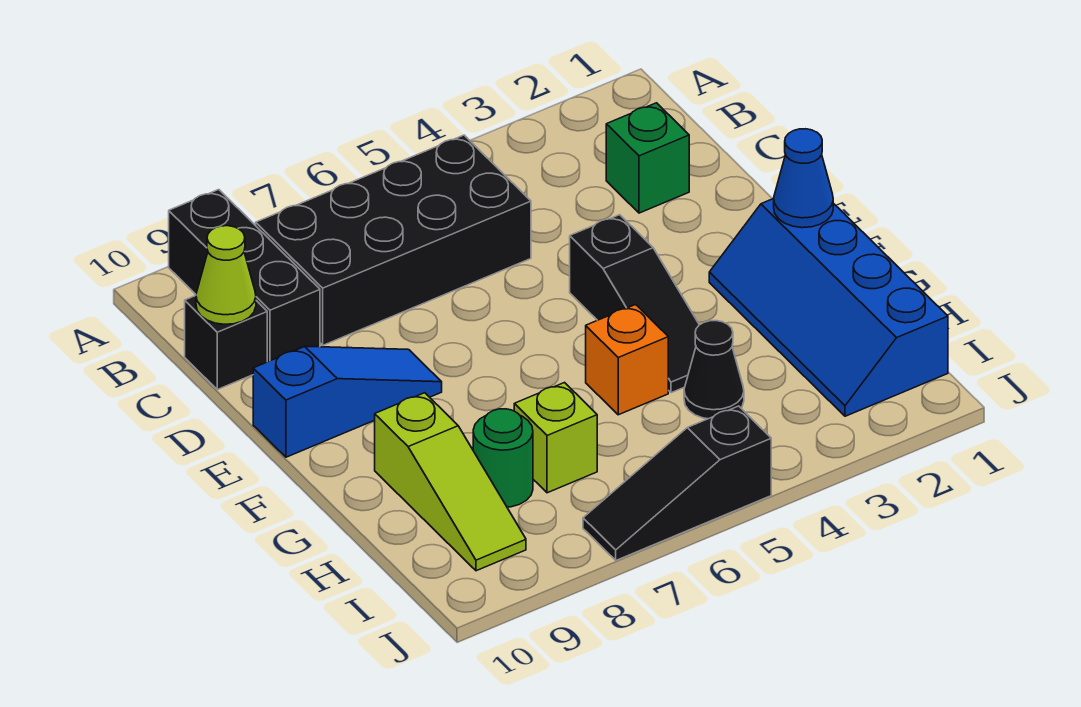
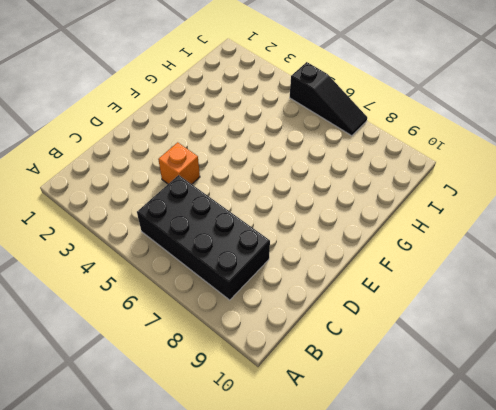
orange 1x1 brick [158,142,200,184] -> orange 1x1 brick moved to [586,305,668,415]
none -> black 1x3 brick [169,190,320,362]
none -> green 1x1 brick [606,103,689,213]
none -> black 1x1 brick [185,296,267,389]

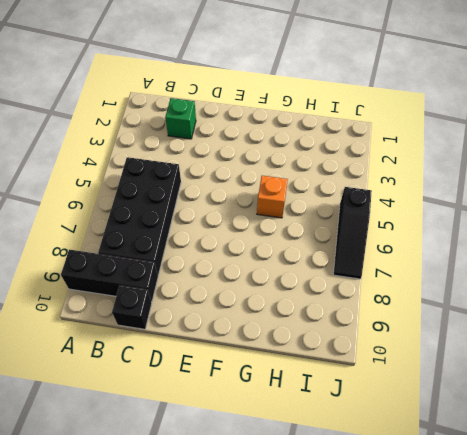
none -> black 1x3 slope [570,215,699,393]
none -> blue 1x3 slope [253,346,442,457]
none -> blue 2x4 slope [709,199,948,416]

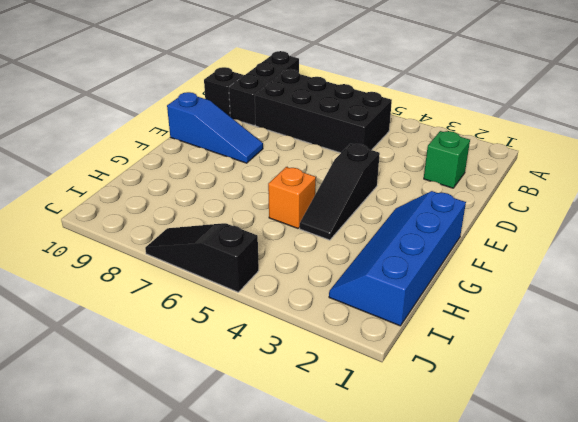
none -> lime 1x3 slope [375,393,526,571]
none -> black 1x1 cone [684,321,744,419]
none -> lime 1x1 brick [514,383,597,493]

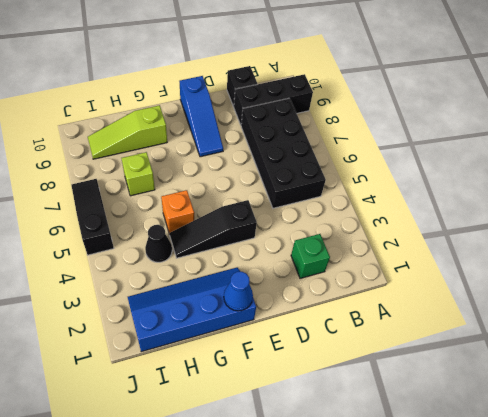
none -> green 1x1 round brick [473,409,533,507]
none -> lime 1x1 cone [196,226,256,324]

